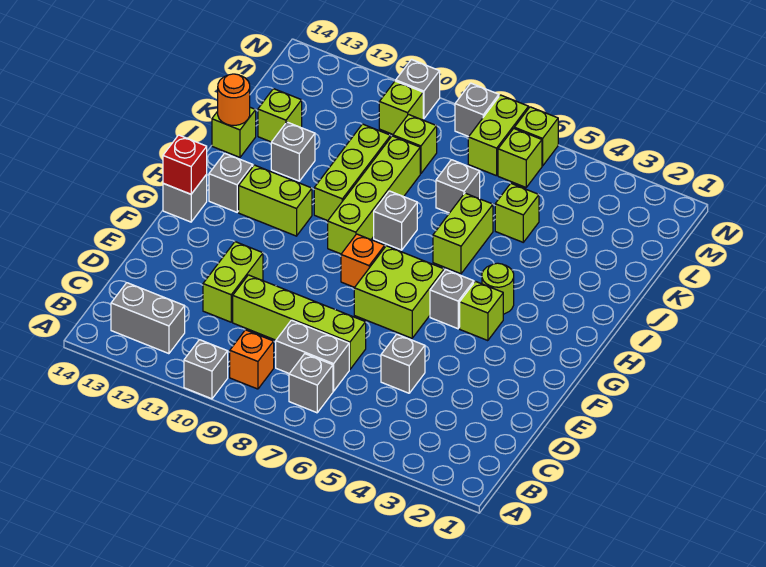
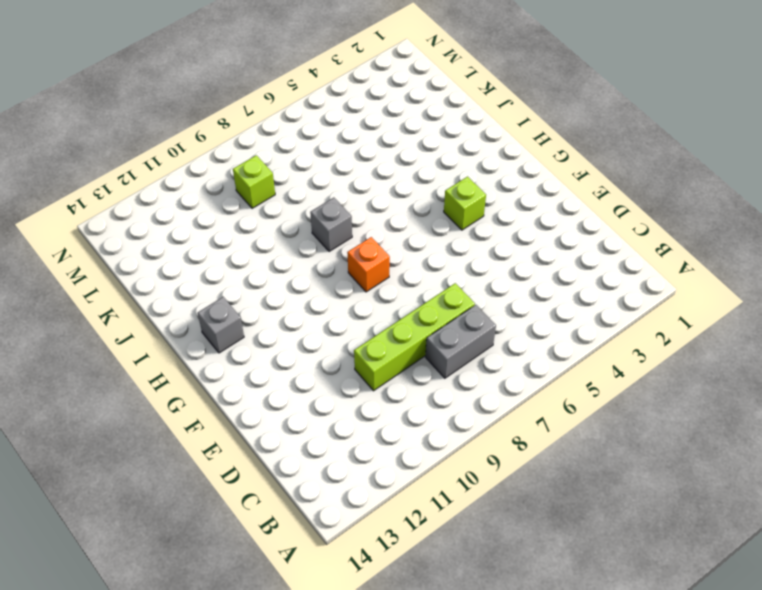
none -> grey 1x1 brick [184,340,228,399]
none -> grey 1x1 brick [289,354,333,413]
none -> orange 1x1 brick [230,330,274,389]
none -> grey 1x2 brick [111,283,185,354]

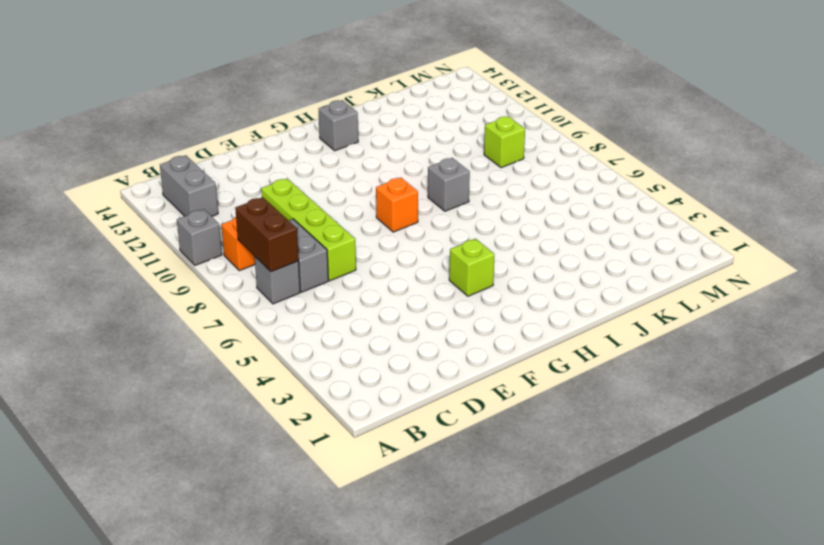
brown 1x2 brick [235,197,299,272] -> none
none -> grey 1x1 brick [381,334,425,393]
none -> lime 1x2 brick [203,242,263,322]
none -> lime 2x2 brick [354,246,444,338]
none -> grey 1x1 brick [430,270,474,329]

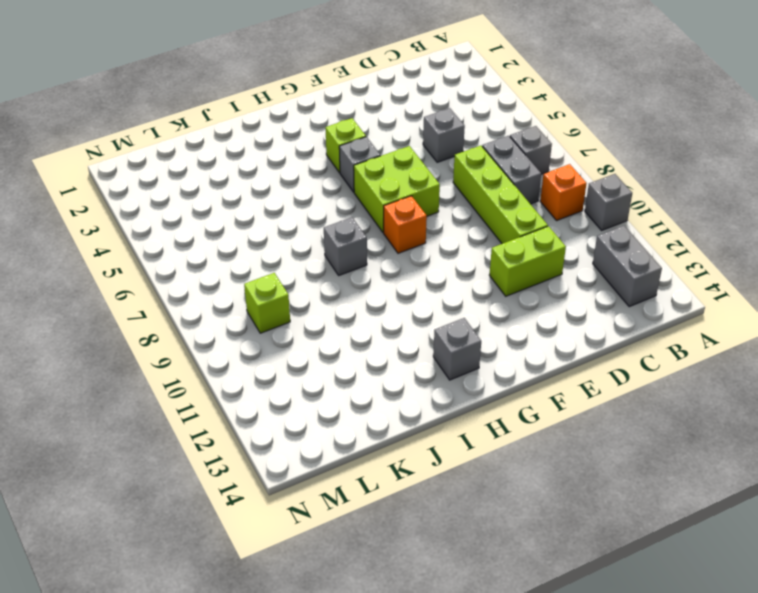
none -> grey 1x1 brick [163,175,207,222]
none -> lime 1x1 round brick [482,263,514,314]
none -> lime 1x4 brick [328,136,420,254]
none -> lime 1x2 brick [239,165,312,236]

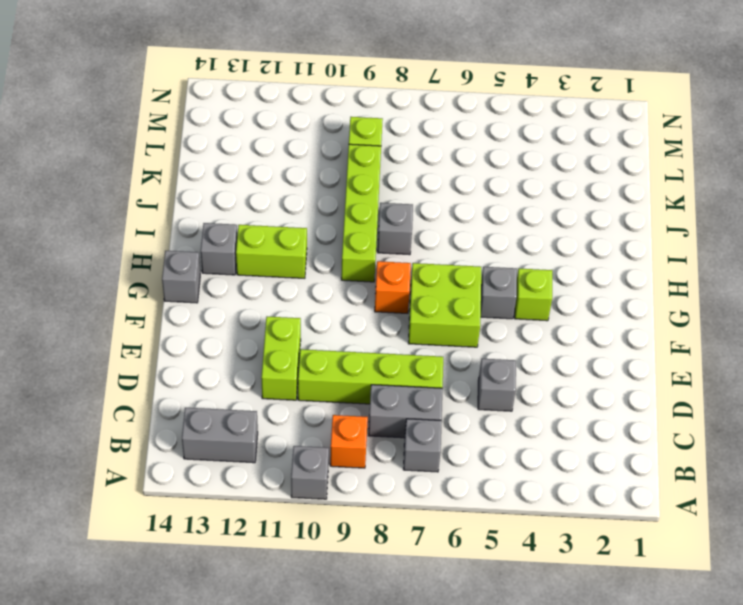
none -> lime 1x1 round brick [482,263,514,314]
none -> lime 1x2 brick [433,193,493,274]
none -> lime 1x3 brick [314,124,391,221]
none -> grey 1x1 brick [271,122,315,181]

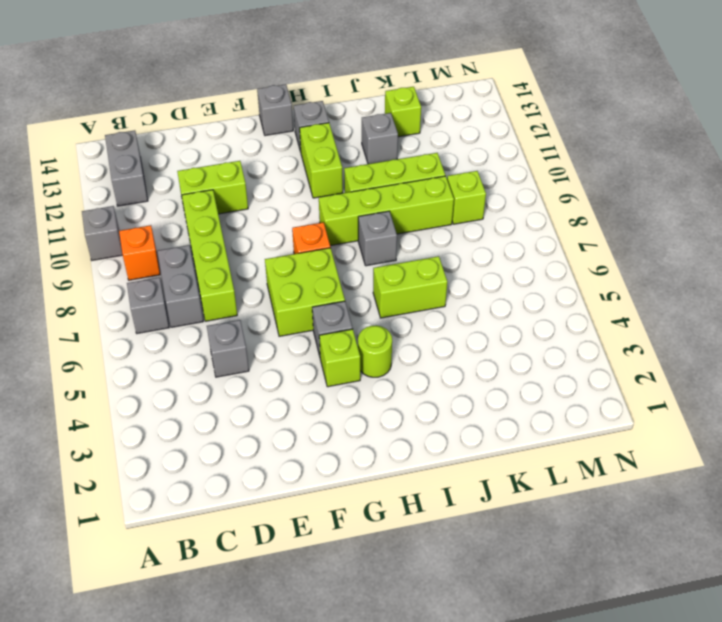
none -> lime 1x1 brick [212,107,256,157]
none -> lime 1x1 brick [495,184,539,242]
none -> grey 1x1 brick [436,160,480,213]
none -> lime 1x1 brick [498,129,542,187]

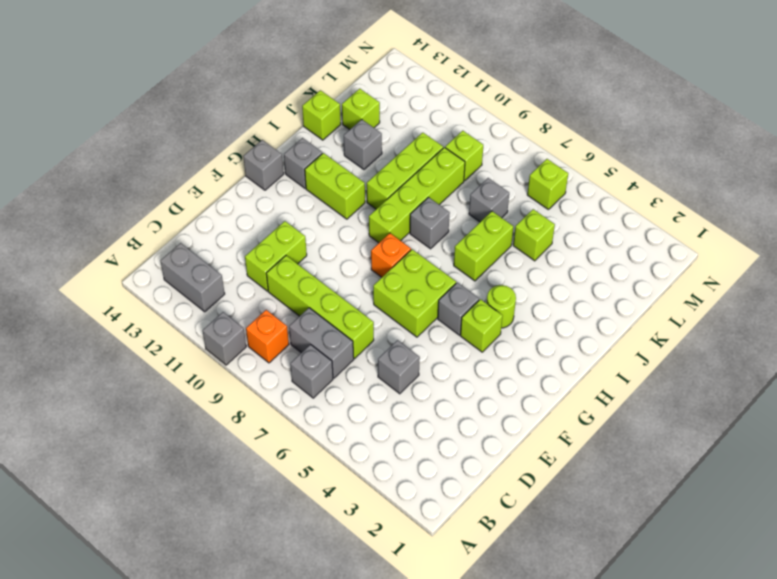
none -> lime 1x2 brick [468,95,529,176]
none -> lime 1x1 brick [379,81,423,134]
none -> lime 1x1 brick [514,107,558,166]
none -> grey 1x1 brick [455,83,499,137]

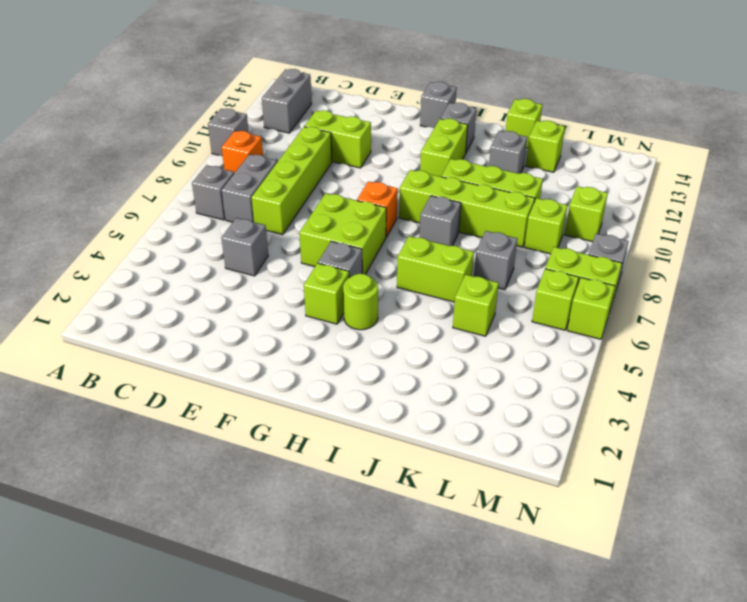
none -> grey 1x1 brick [396,60,440,119]
none -> red 1x1 brick [163,135,207,194]
none -> orange 1x1 round brick [218,74,250,125]

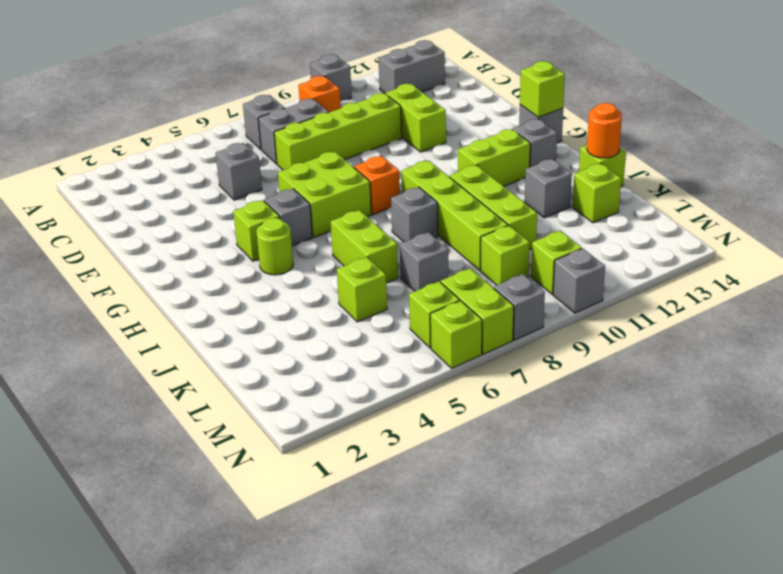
lime 1x1 brick [520,61,565,117] -> red 1x1 brick [163,135,207,194]

